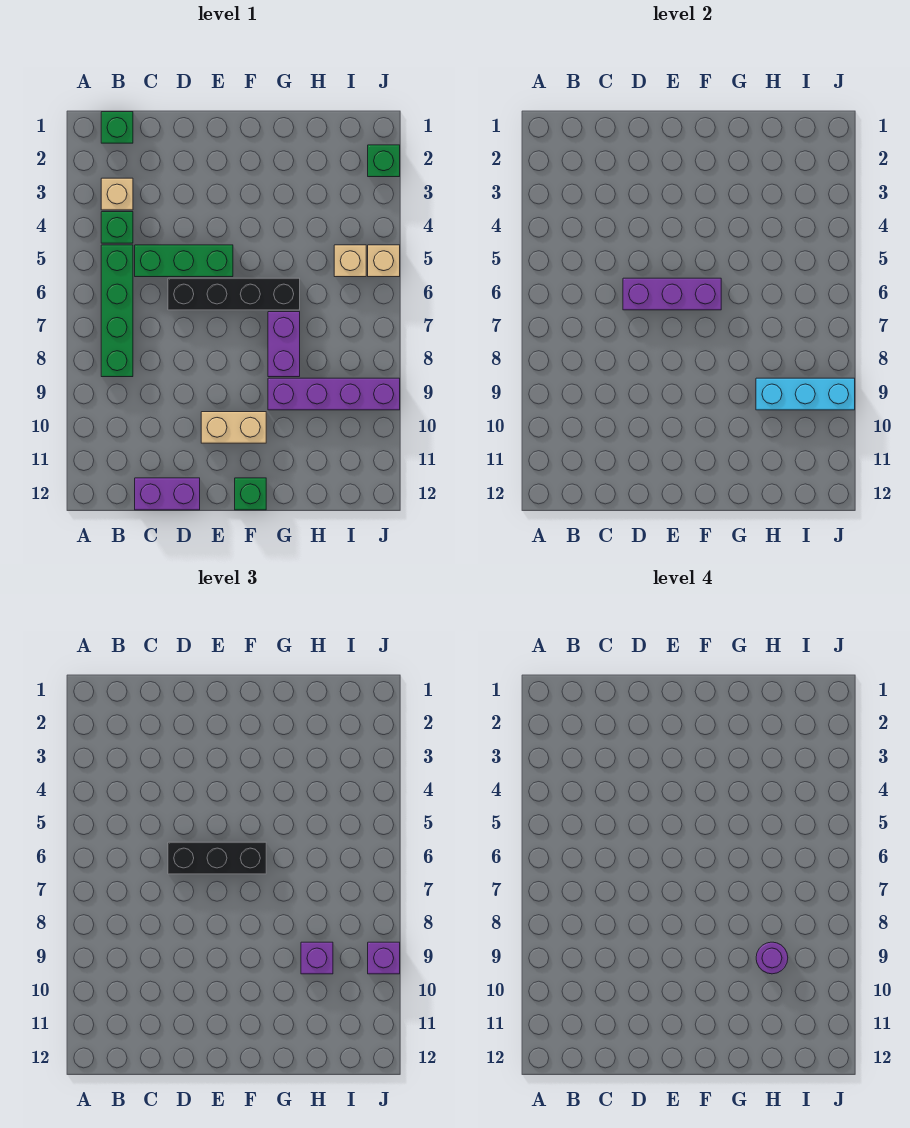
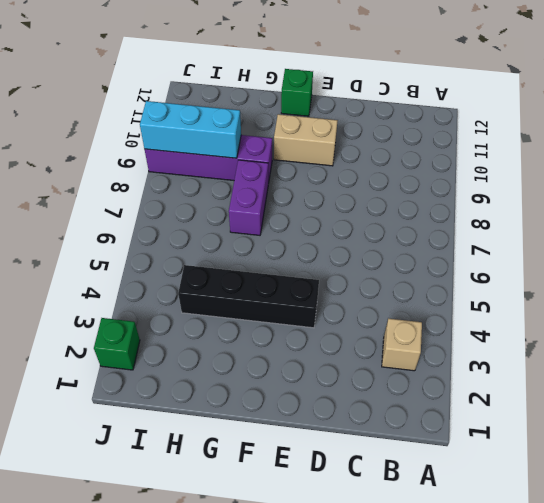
black 1x4 brick [178,265,319,328] -> black 1x4 brick moved to [168,278,300,310]
none -> green 1x1 brick [101,112,133,143]
none -> green 1x1 brick [101,212,133,243]
none -> green 1x4 brick [101,245,133,377]

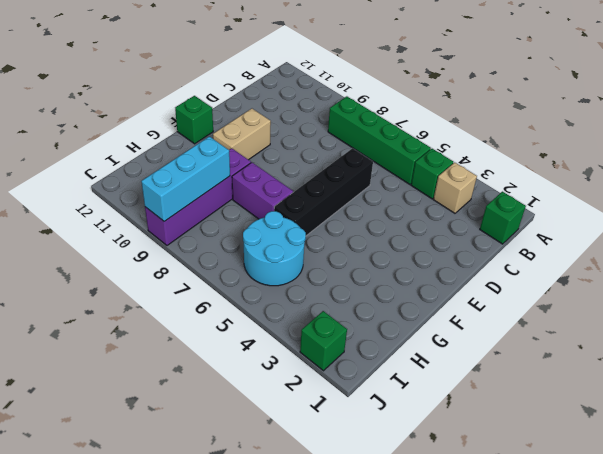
cyan 2x2 round brick [243,211,306,286] -> tan 1x1 brick [334,245,366,277]
none -> green 1x3 brick [135,245,233,277]
none -> purple 1x2 brick [135,478,200,510]
none -> tan 1x1 brick [368,245,400,277]

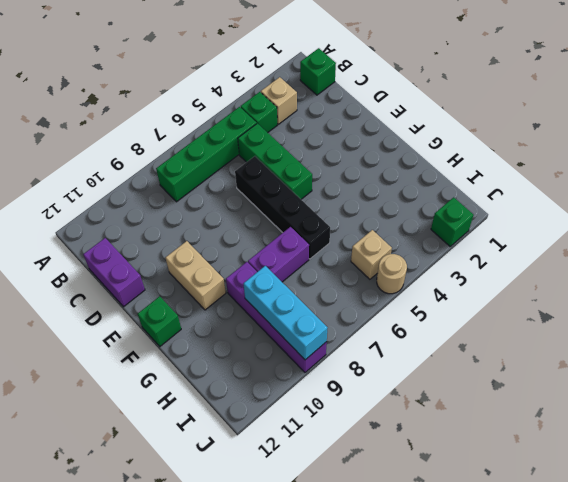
tan 1x1 round brick [377,254,407,294] -> tan 1x1 brick [368,245,400,277]
none -> purple 1x3 brick [623,278,721,310]
none -> black 1x3 brick [168,842,266,874]
none -> purple 1x1 brick [301,942,333,974]

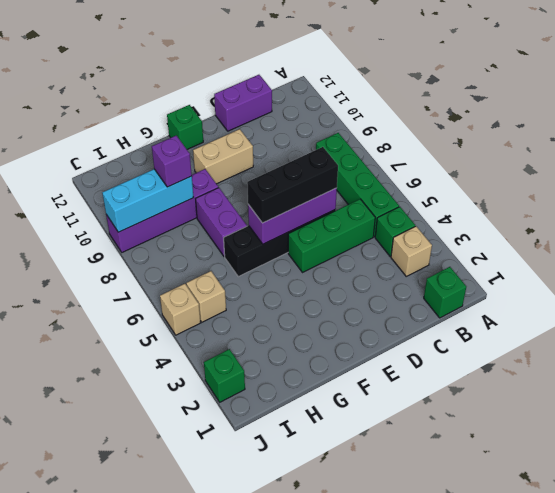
none -> purple 1x1 brick [368,942,400,974]
none -> purple 1x1 round brick [756,942,788,974]

